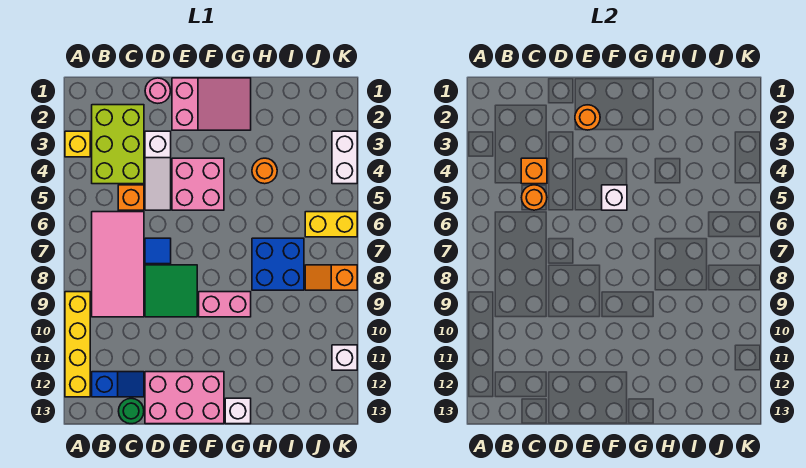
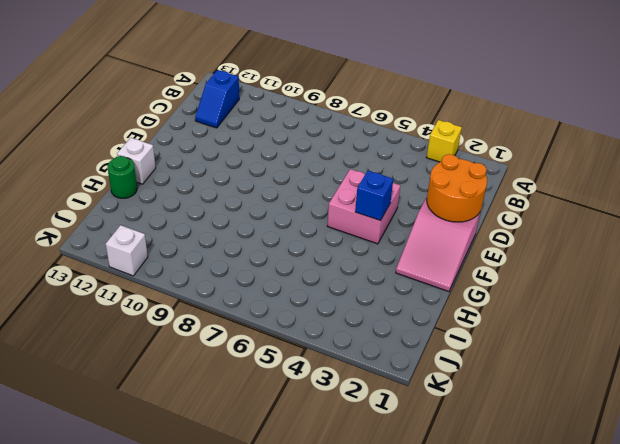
orange 2x2 round brick [427,154,487,222] -> orange 1x1 round brick [575,105,600,130]
blue 1x1 brick [355,171,393,221] -> none
green 1x1 round brick [108,156,137,198] -> green 1x1 round brick moved to [119,398,144,424]
none -> yellow 1x4 brick [65,292,90,397]
none -> lime 2x3 brick [92,105,144,184]
none -> pink 2x4 tile [92,212,144,317]

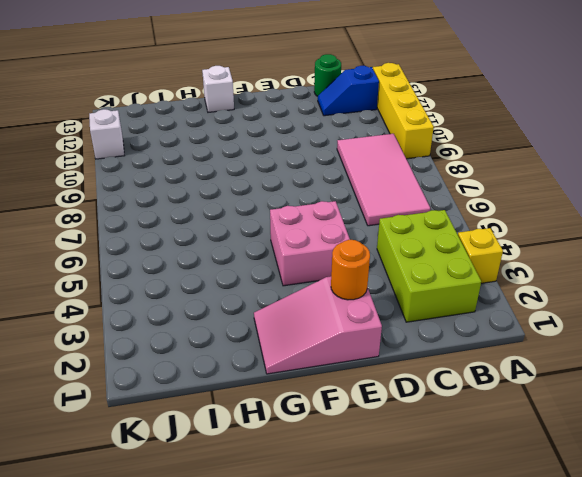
none -> orange 1x1 brick [118,185,144,210]
none -> pink 1x1 round brick [145,78,171,103]
none -> white 1x3 slope [145,131,171,210]

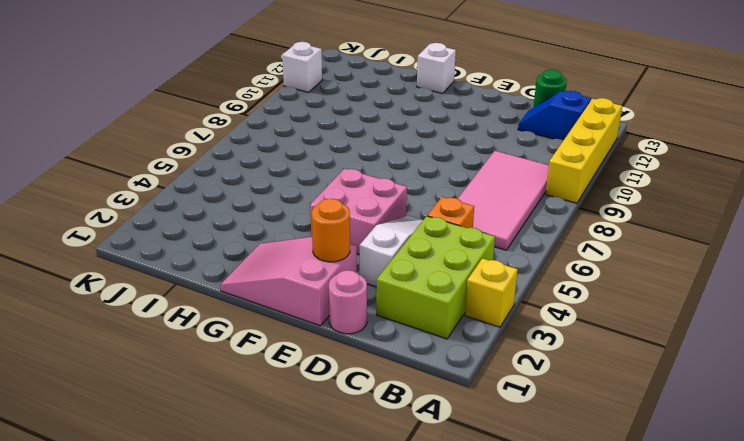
none -> blue 1x1 tile [145,238,171,264]
none -> green 2x2 tile [145,265,197,317]
none -> pink 2x3 brick [145,372,224,424]

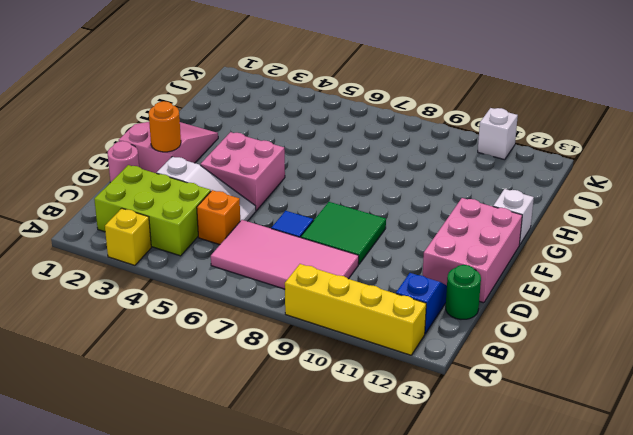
none -> pink 1x2 brick [199,292,251,317]
none -> orange 1x1 round brick [252,158,277,184]
none -> blue 2x2 brick [252,238,304,290]

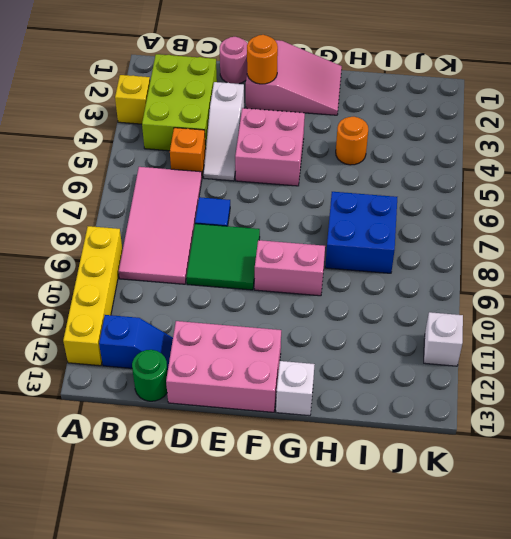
none -> yellow 1x2 brick [305,212,357,237]
none -> orange 1x2 slope [305,265,357,290]
none -> white 1x2 brick [332,131,357,184]

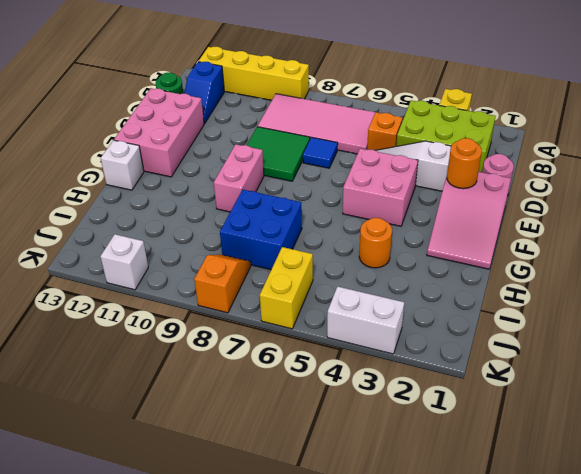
none -> orange 1x1 brick [521,158,547,184]
none -> orange 1x1 round brick [522,185,547,210]
none -> white 1x1 brick [602,185,627,210]

